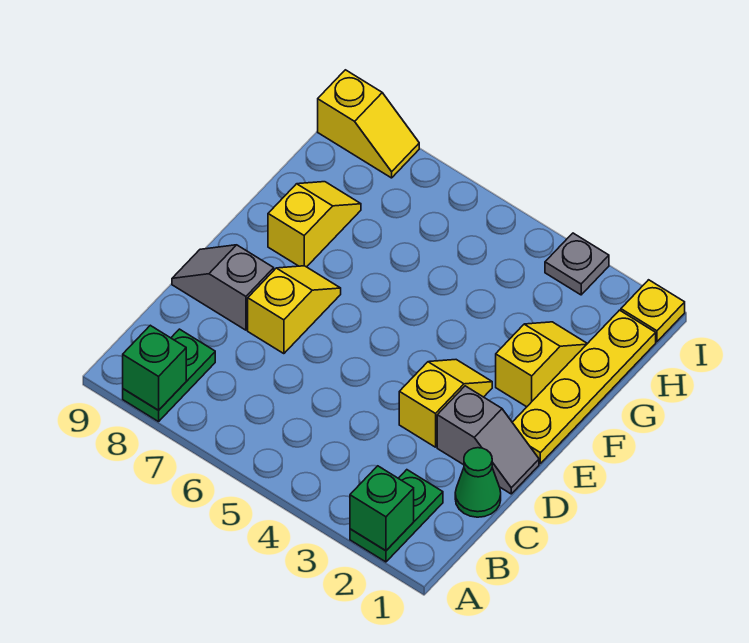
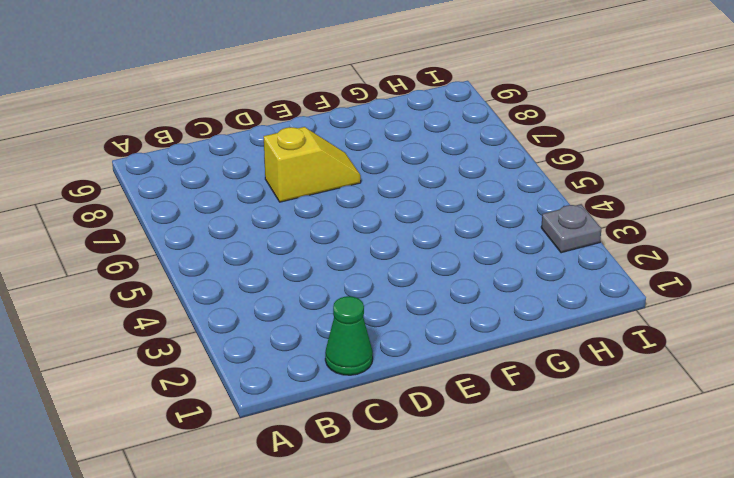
none -> green 1x2 plate [350,470,443,562]
none -> green 1x2 plate [123,329,215,422]
none -> grey 1x2 slope [437,386,539,494]

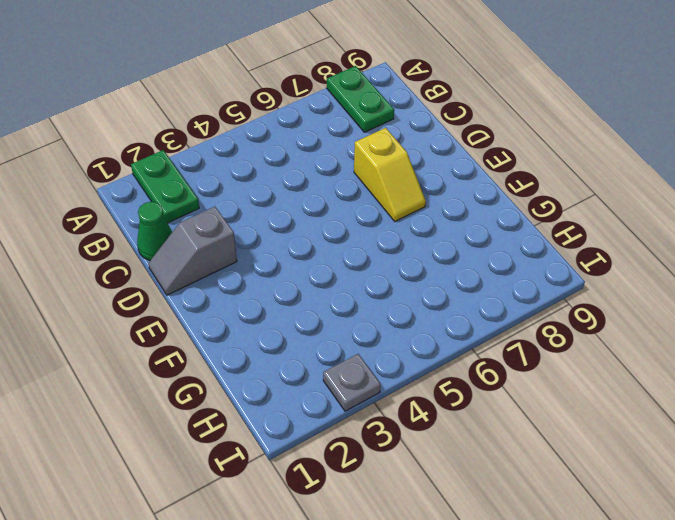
none -> yellow 1x2 slope [399,360,492,447]
none -> grey 1x2 slope [172,245,274,330]
none -> yellow 1x4 plate [512,310,656,463]

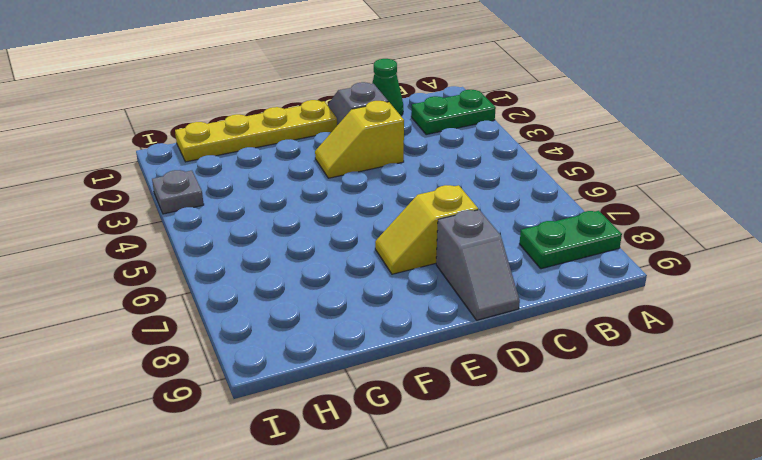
none -> yellow 1x2 slope [496,322,587,407]
none -> yellow 1x2 slope [268,182,361,267]
none -> yellow 1x1 plate [621,280,685,342]

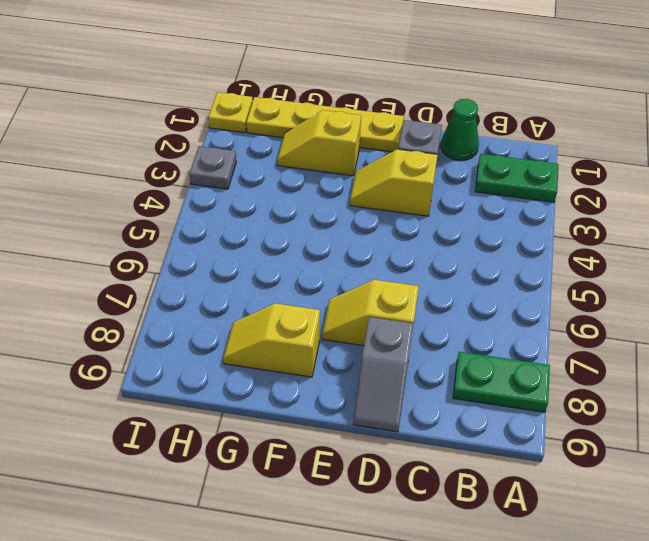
none -> yellow 1x2 slope [318,70,419,178]
none -> green 1x1 brick [350,466,414,551]
none -> green 1x1 brick [123,325,186,410]

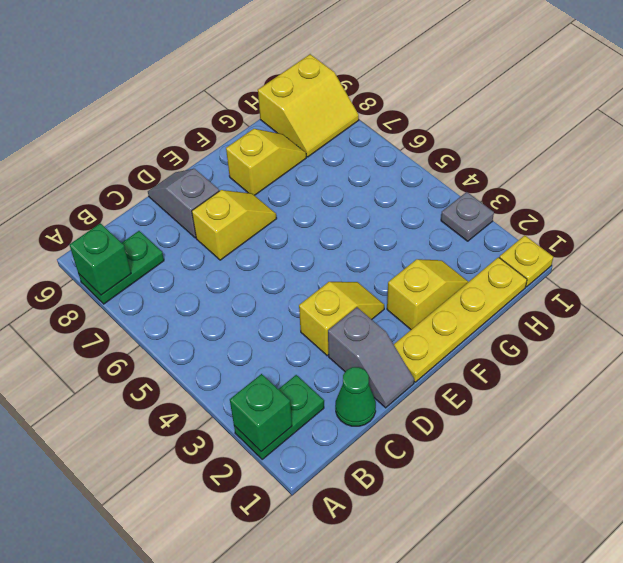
yellow 2x2 slope [258,54,359,157] -> yellow 1x2 slope [318,70,419,178]

